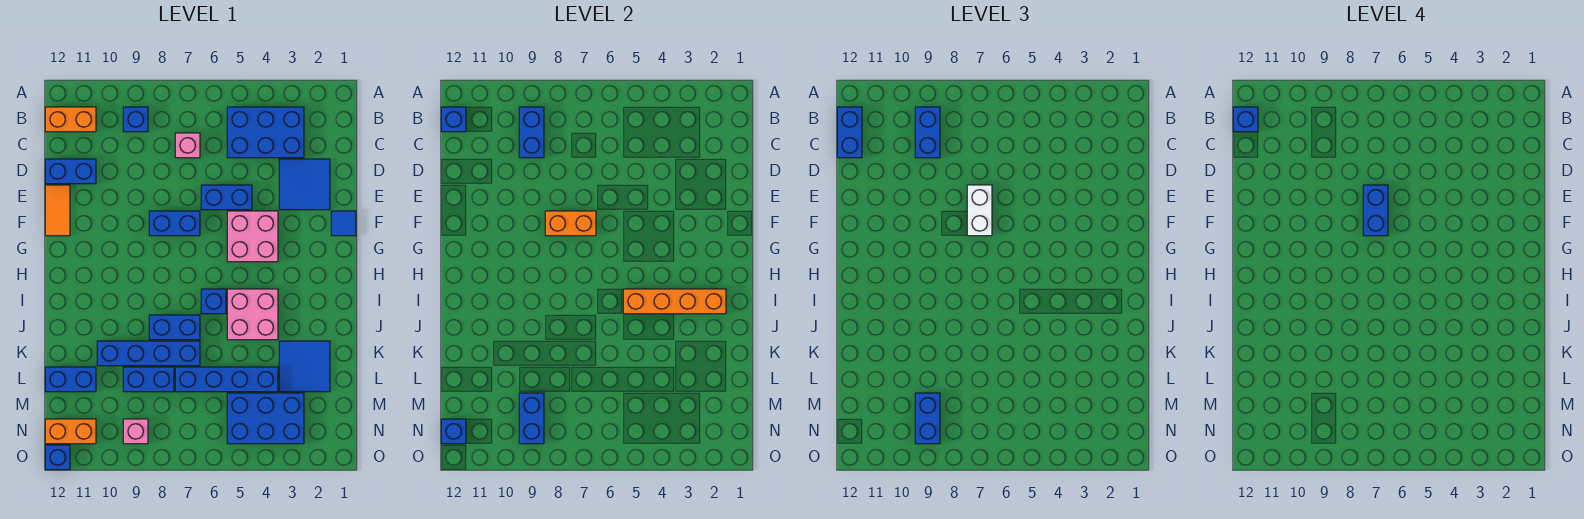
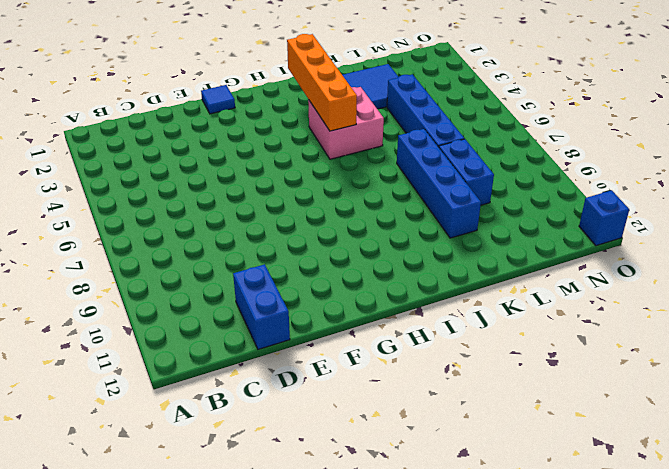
none -> blue 2x3 brick [227,107,304,158]
none -> blue 1x1 brick [123,107,148,132]
none -> orange 1x2 brick [45,107,96,132]
none -> pink 1x1 brick [175,133,200,158]

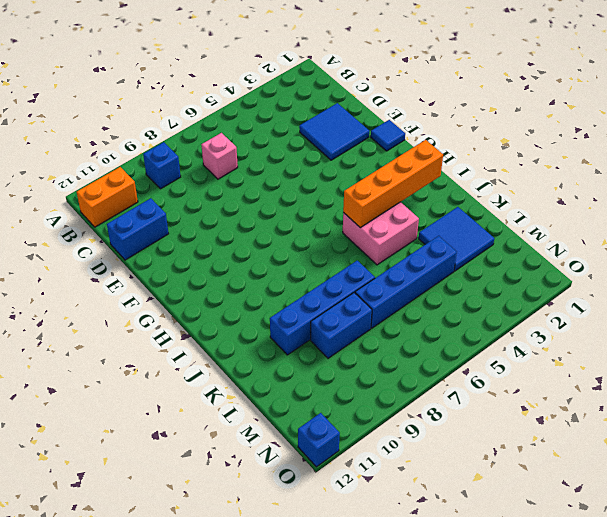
none -> blue 2x3 brick [227,107,304,158]
none -> blue 1x2 brick [201,185,252,210]
none -> orange 1x2 tile [45,185,70,236]
none -> pink 2x2 brick [227,211,278,262]

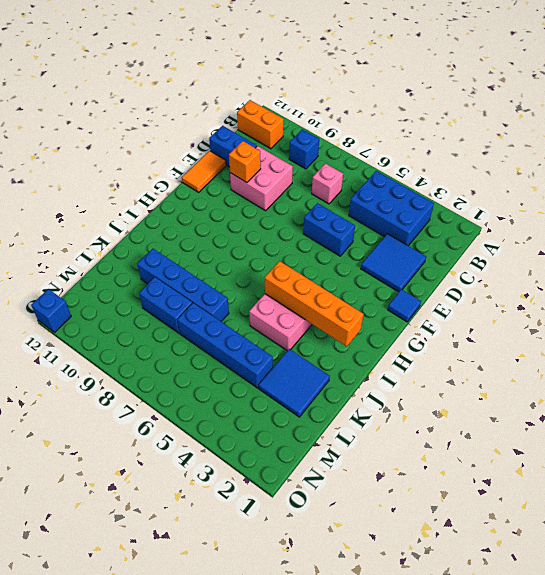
pink 2x2 brick [230,146,293,211] -> pink 2x2 brick moved to [227,211,278,262]
orange 1x1 brick [229,141,261,183] -> none
none -> blue 1x2 brick [149,211,200,236]
none -> blue 1x1 brick [201,289,226,314]
none -> blue 1x2 brick [149,315,200,340]
none -> blue 1x2 brick [45,367,96,392]

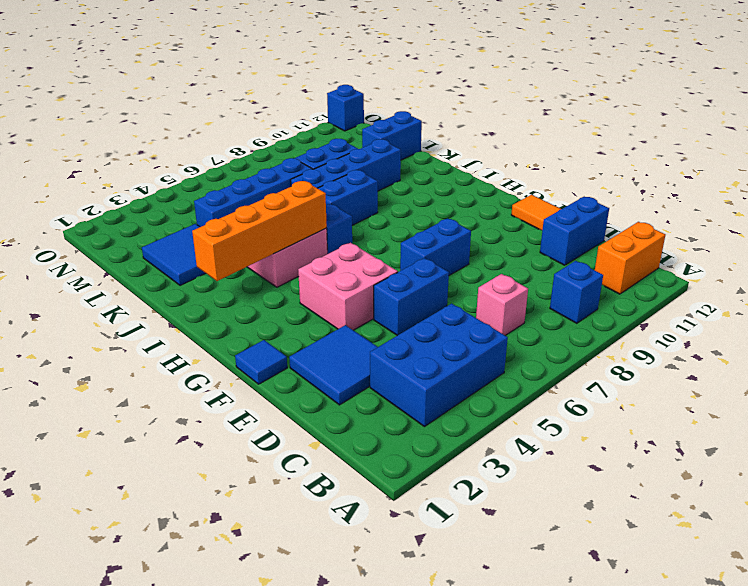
none -> blue 2x3 brick [227,393,304,444]
none -> pink 1x1 brick [123,419,148,444]
none -> orange 1x2 brick [45,419,96,444]
none -> blue 1x2 brick [519,107,544,158]

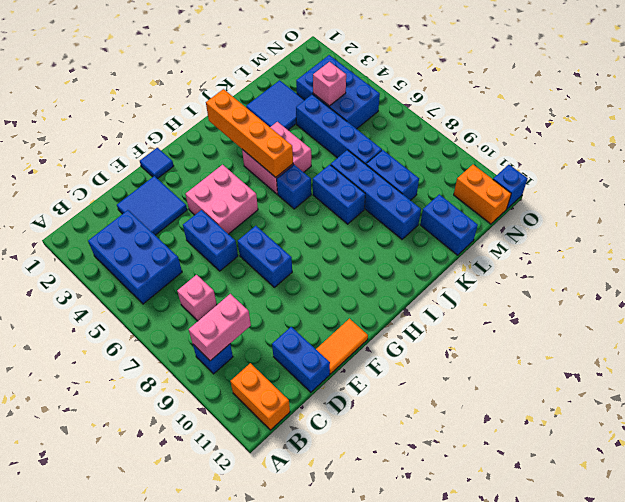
pink 1x2 brick [189,294,251,361] -> blue 1x2 brick [519,107,544,158]
pink 1x1 brick [313,62,346,106] -> pink 1x1 brick moved to [123,419,148,444]
none -> blue 1x1 brick [441,107,466,132]
none -> orange 1x2 brick [545,211,596,236]
none -> blue 1x2 brick [519,393,544,444]
none -> blue 1x1 brick [441,419,466,444]

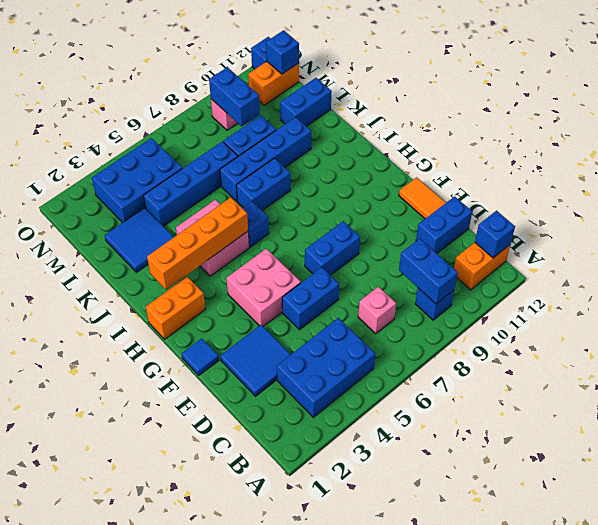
orange 1x2 brick [146,277,205,339] -> orange 1x2 brick moved to [545,211,596,236]
none -> blue 1x2 brick [915,107,940,158]
none -> blue 1x2 brick [837,107,862,158]
none -> white 1x2 brick [967,185,992,236]
none -> blue 1x2 brick [915,393,940,444]

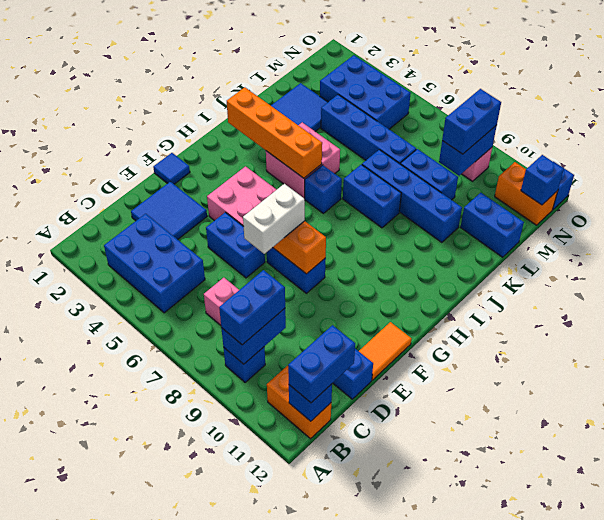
none -> blue 1x1 brick [1233,107,1258,132]
none -> blue 1x2 brick [1363,185,1388,236]

